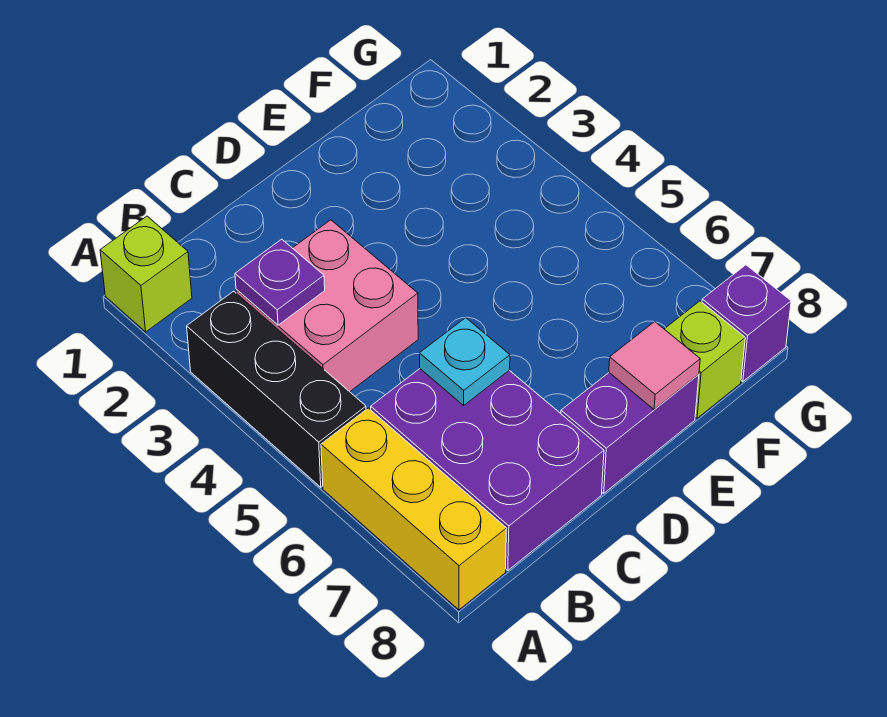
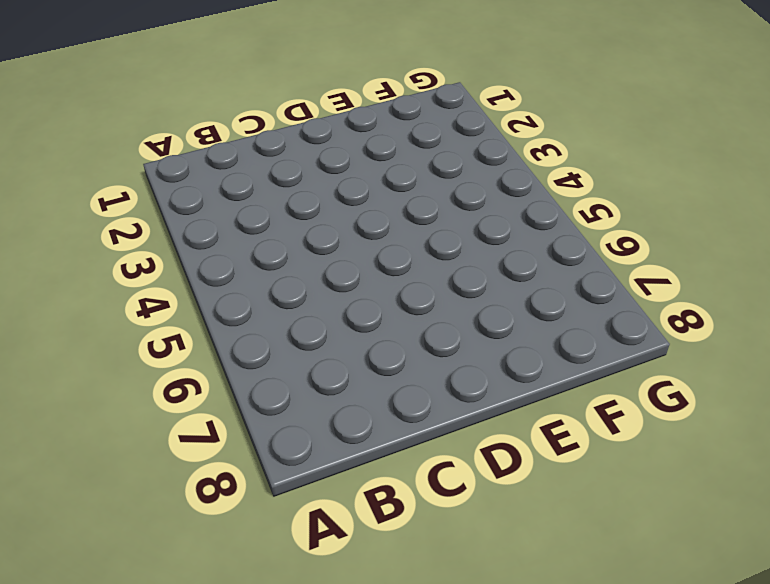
none -> lime 1x1 brick [100,216,192,332]
none -> black 1x3 brick [187,291,366,487]

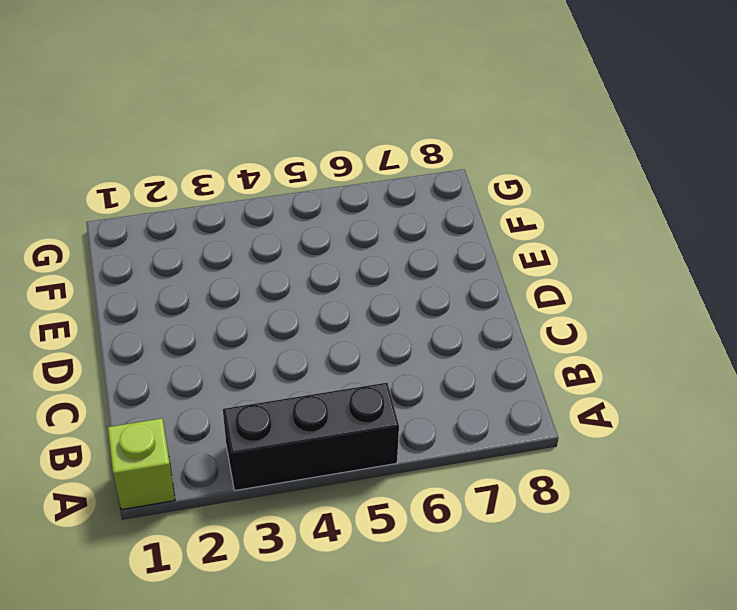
none -> yellow 1x3 brick [321,408,507,610]
none -> pink 2x2 brick [236,220,418,392]

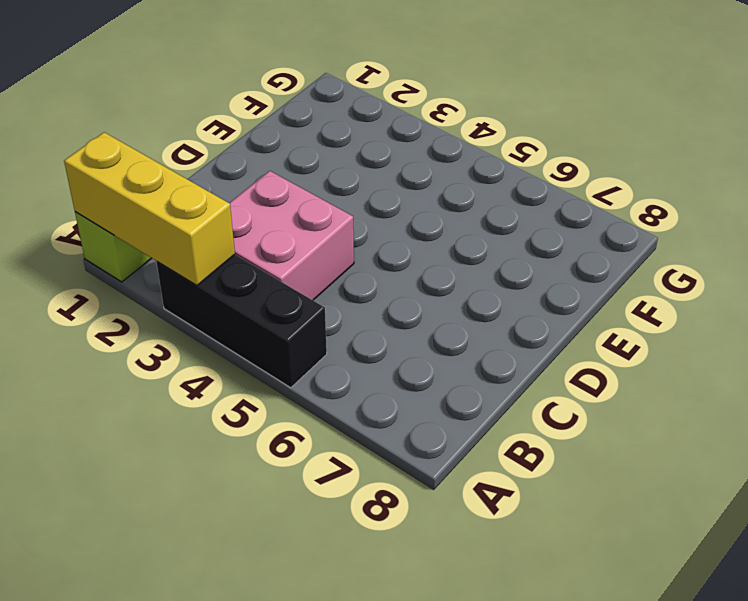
yellow 1x3 brick [64,132,235,286] -> yellow 1x3 brick moved to [321,408,507,610]
none -> purple 2x3 brick [371,369,604,570]
none -> purple 1x2 brick [561,373,699,493]

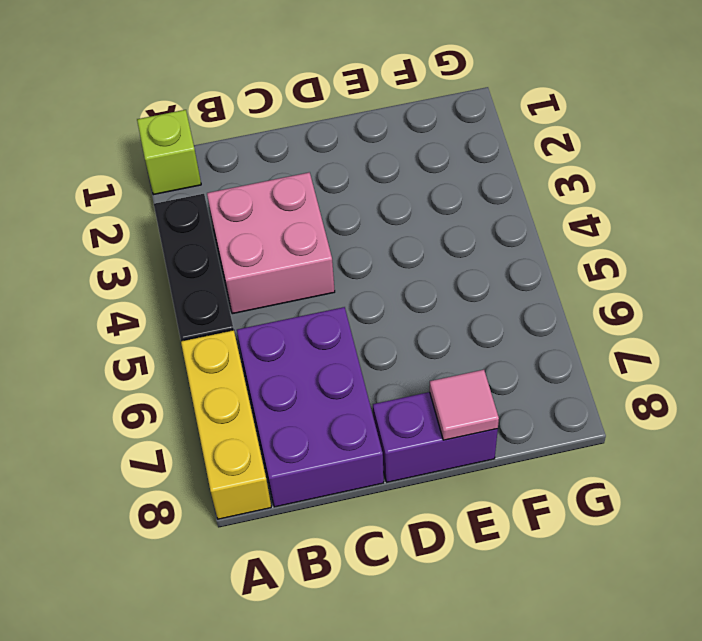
none -> lime 1x1 brick [665,301,745,418]
none -> purple 1x1 brick [702,265,791,382]

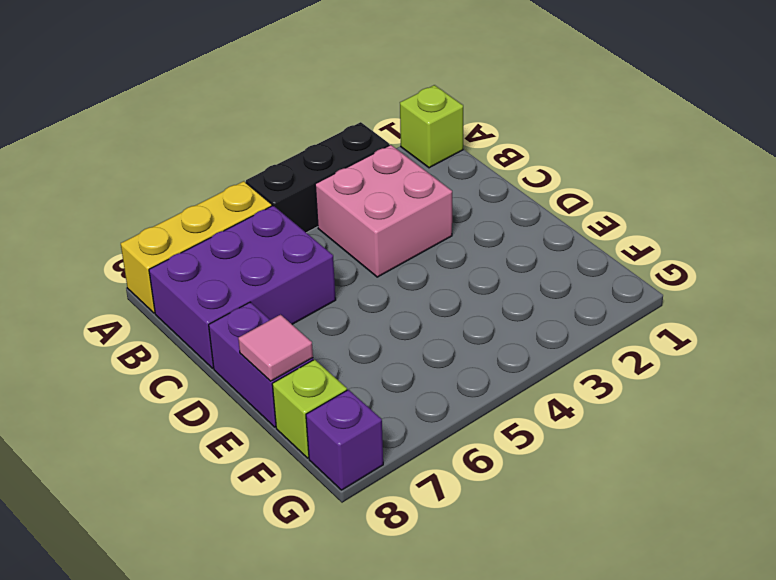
none -> purple 1x1 plate [235,239,325,325]
none -> cyan 1x1 plate [420,318,510,405]

